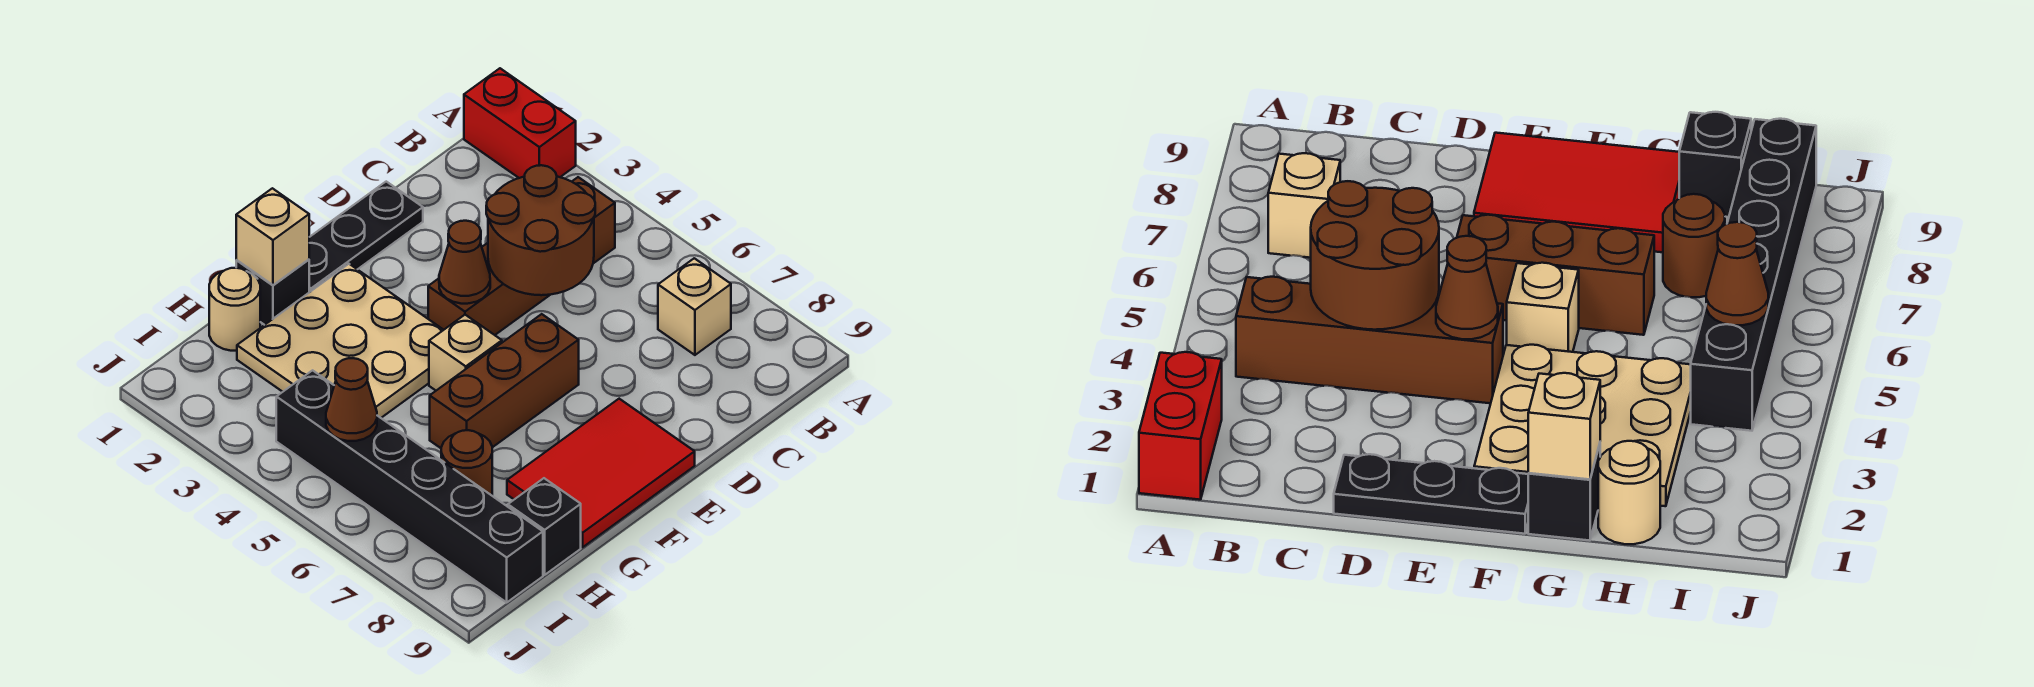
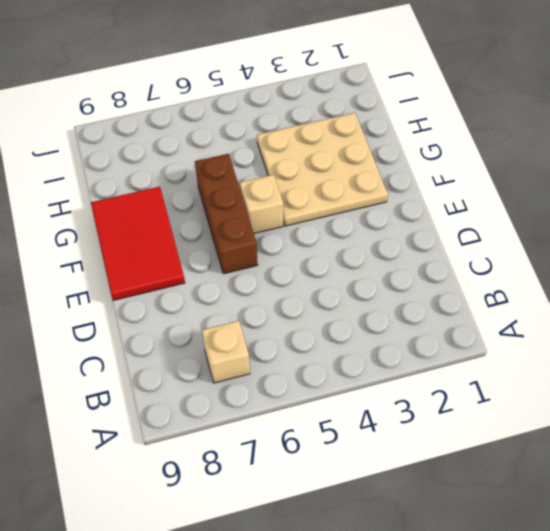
none -> red 1x2 brick [464,68,576,178]
none -> brown 1x4 brick [428,177,615,335]
none -> black 1x3 plate [309,182,423,292]

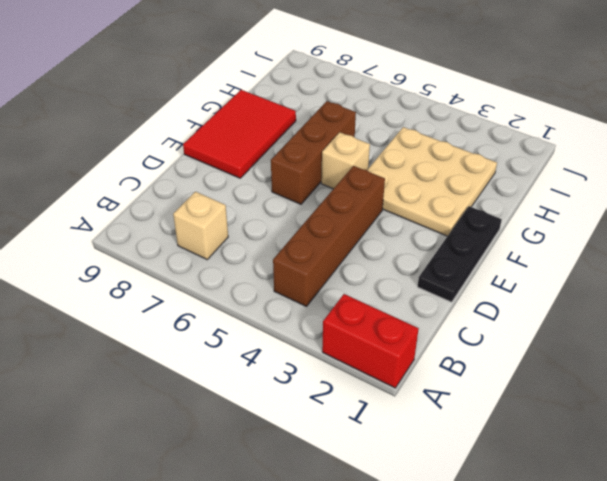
none -> black 1x1 brick [236,260,309,325]
none -> tan 1x1 round brick [209,268,260,351]
none -> brown 1x1 round brick [441,430,492,495]

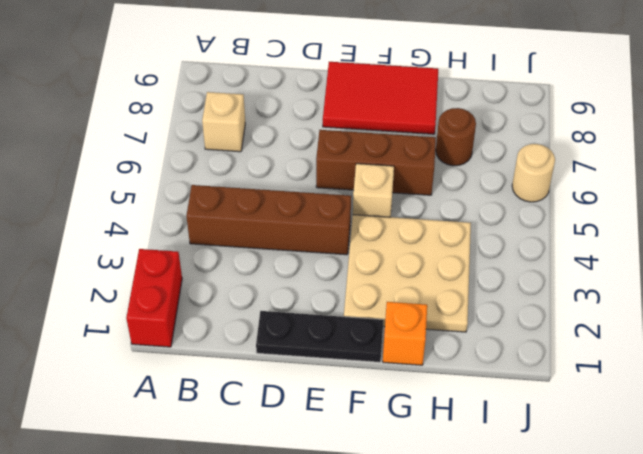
orange 1x1 brick [383,302,427,365] -> black 1x1 brick [236,260,309,325]
tan 1x1 round brick [512,144,555,202] -> tan 1x1 round brick moved to [209,268,260,351]
none -> black 1x1 brick [508,478,581,575]
none -> black 1x6 brick [276,370,543,602]
none -> brown 2x2 round brick [486,165,595,295]

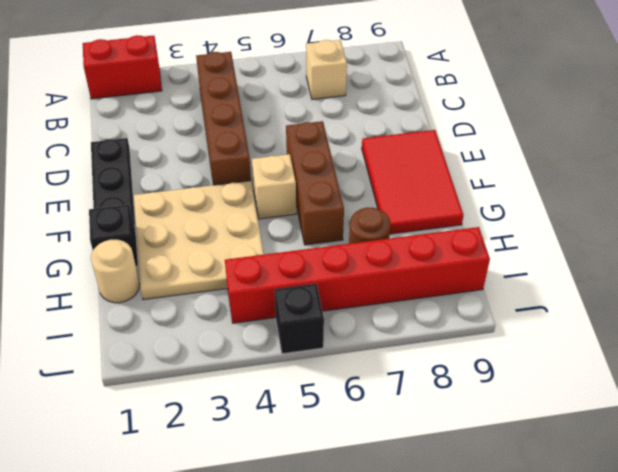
red 1x6 brick [225,227,490,323] -> black 1x6 brick [276,370,543,602]
black 1x1 brick [274,284,324,354] -> black 1x1 brick moved to [508,478,581,575]
none -> brown 2x2 round brick [486,165,595,295]
none -> brown 1x1 cone [439,221,490,304]
none -> tan 1x1 brick [236,188,309,285]

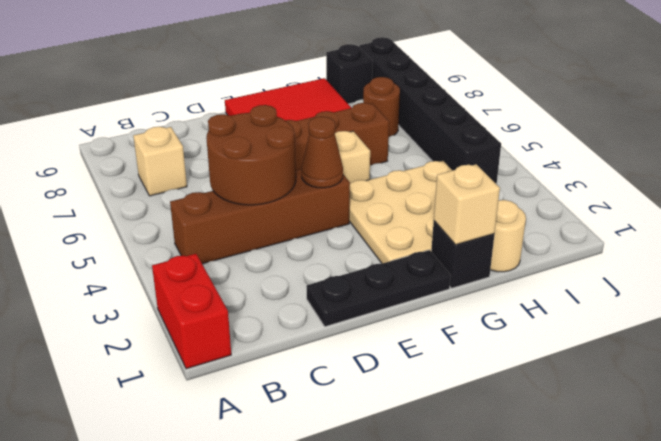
none -> brown 1x1 cone [326,358,377,441]

